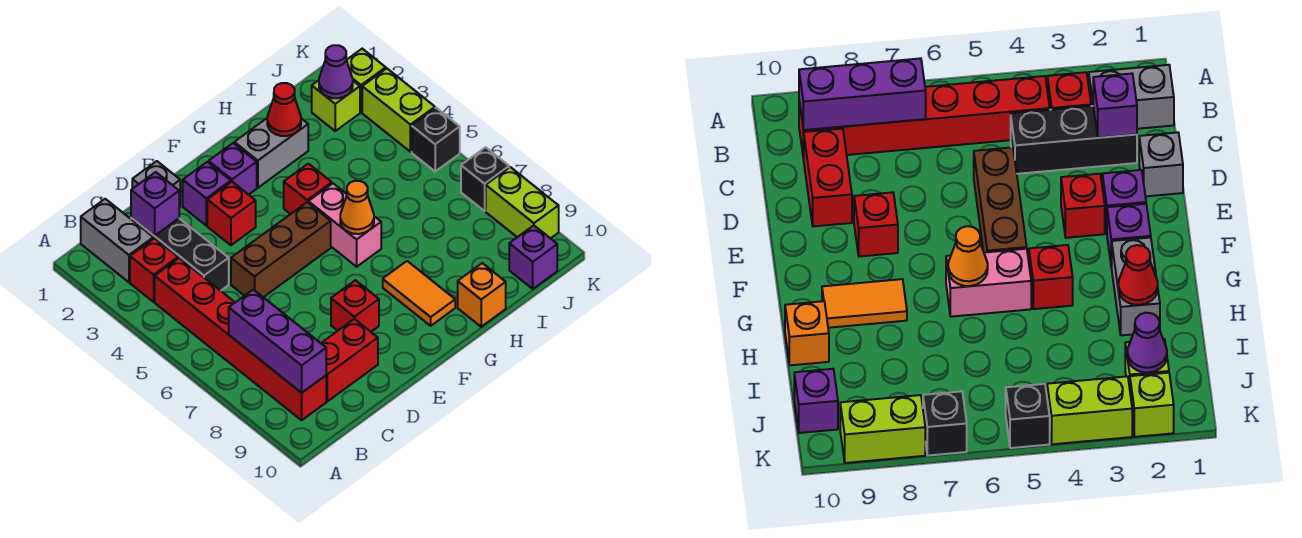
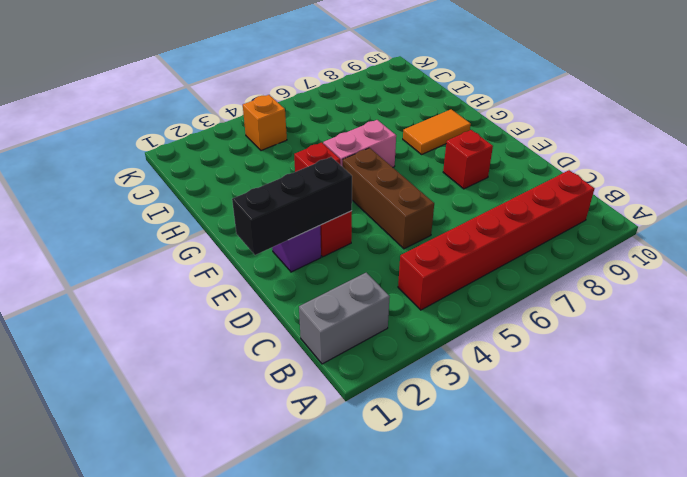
black 1x3 brick [232,157,352,255] -> black 1x3 brick moved to [131,218,229,291]
orange 1x1 brick [243,95,287,151] -> orange 1x1 brick moved to [458,263,506,327]
none -> red 1x1 brick [130,238,178,302]
none -> red 1x2 brick [321,319,378,401]
none -> grey 1x1 brick [132,161,180,208]

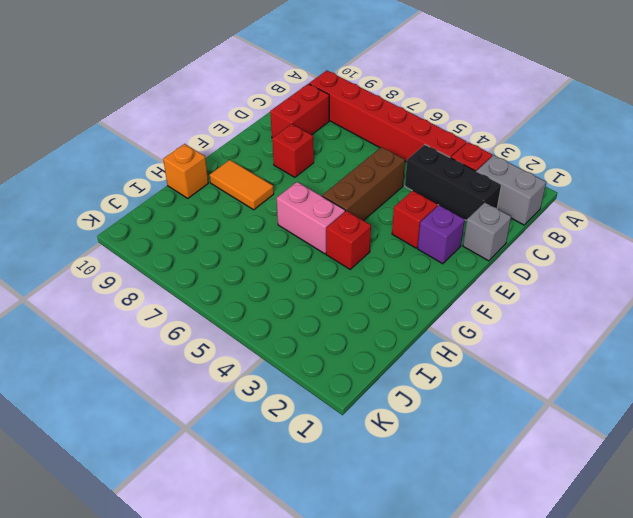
none -> purple 1x1 brick [209,143,257,195]
none -> grey 1x2 brick [234,118,308,188]
none -> lime 1x1 brick [312,80,360,131]

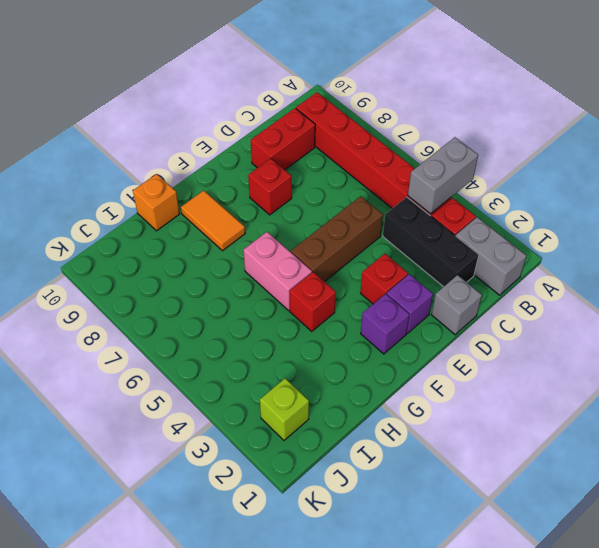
grey 1x2 brick [408,137,478,214] -> grey 1x2 brick moved to [234,118,308,188]
none -> purple 1x1 brick [509,225,557,289]
none -> lime 1x1 brick [347,49,386,112]
none -> lime 1x2 brick [362,68,435,152]

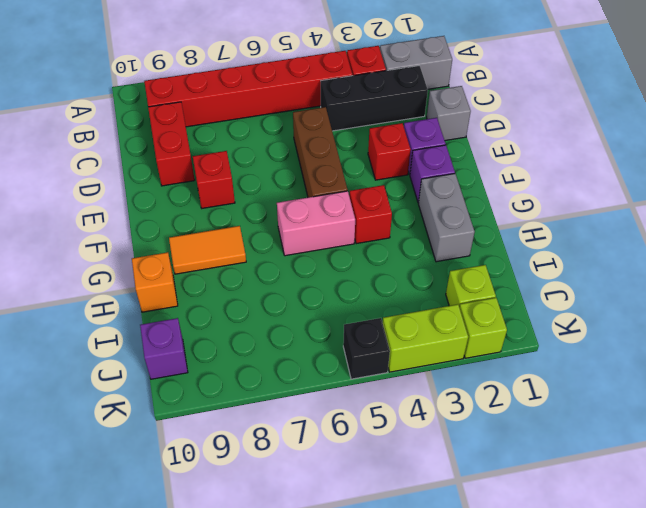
none -> black 1x1 brick [461,147,509,211]
none -> lime 1x2 brick [486,167,559,238]
none -> purple 1x3 brick [229,290,326,393]

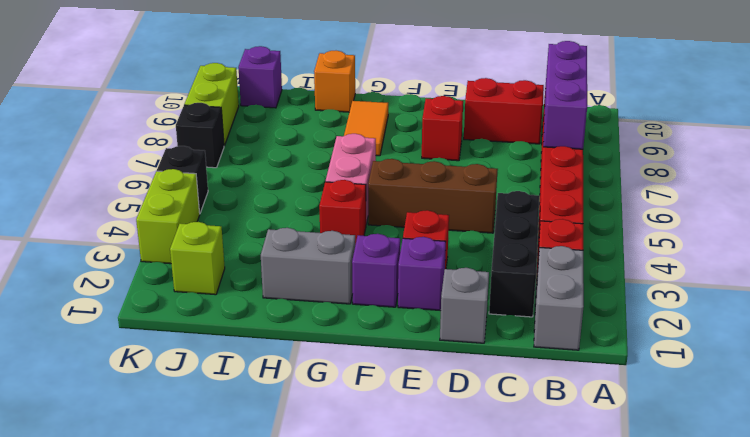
none -> lime 1x1 brick [347,49,386,112]
none -> purple 1x1 brick [131,172,179,236]
none -> orange 1x1 cone [340,181,374,234]

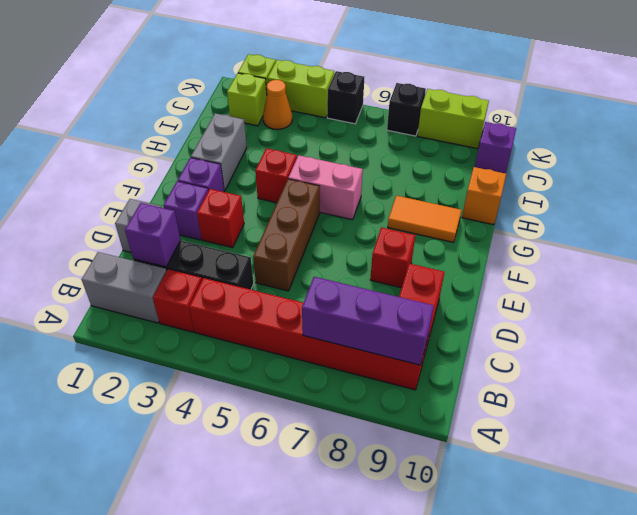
orange 1x1 cone [263,80,292,130] -> orange 1x1 cone moved to [340,181,374,234]
none -> red 1x1 cone [267,83,301,136]
none -> purple 1x1 cone [319,45,353,98]

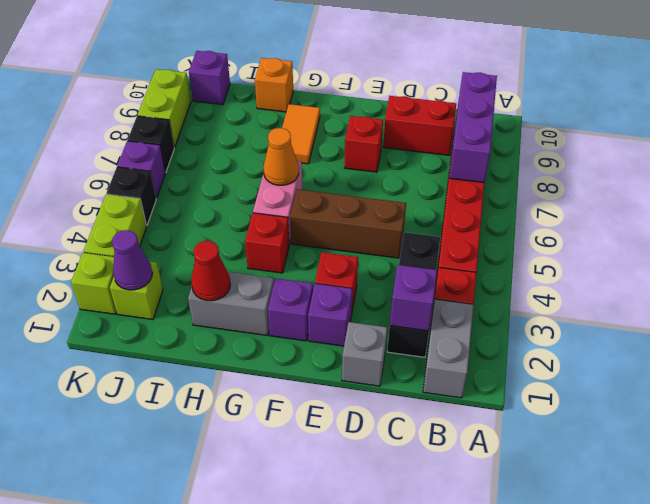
purple 1x1 brick [117,141,165,198] -> none

